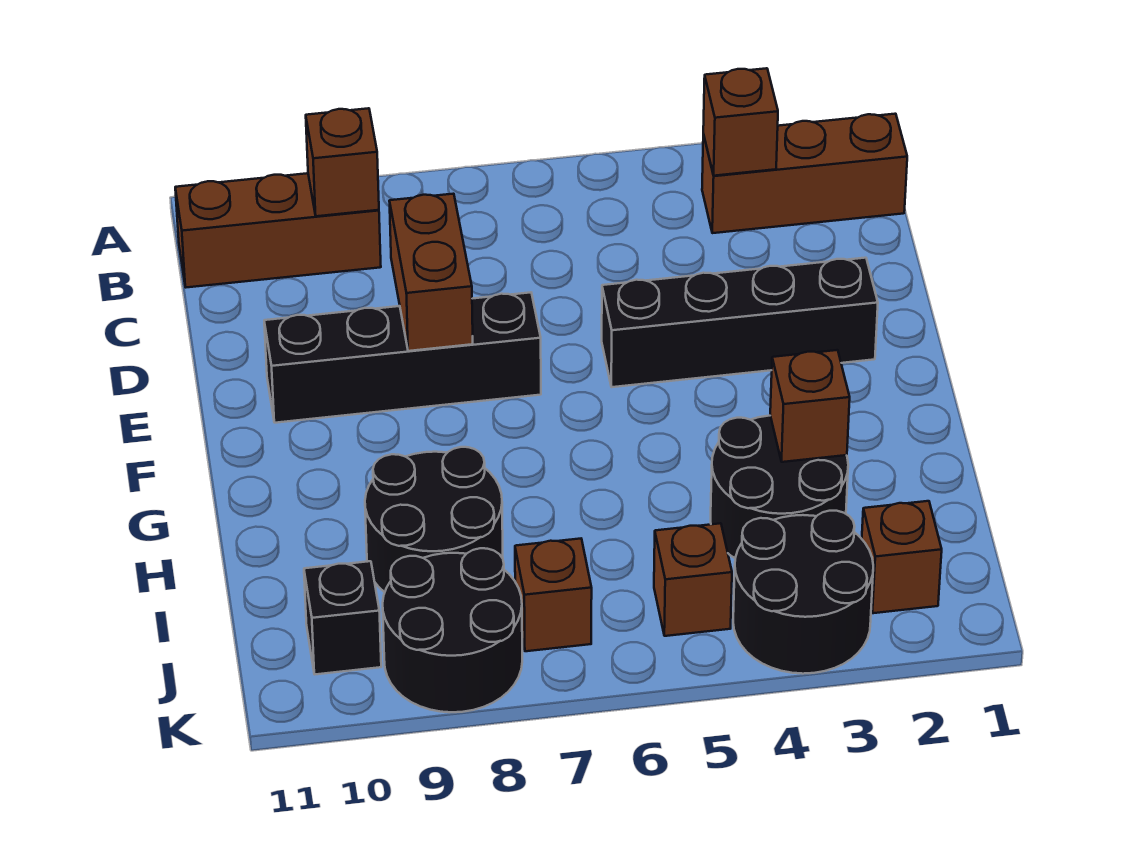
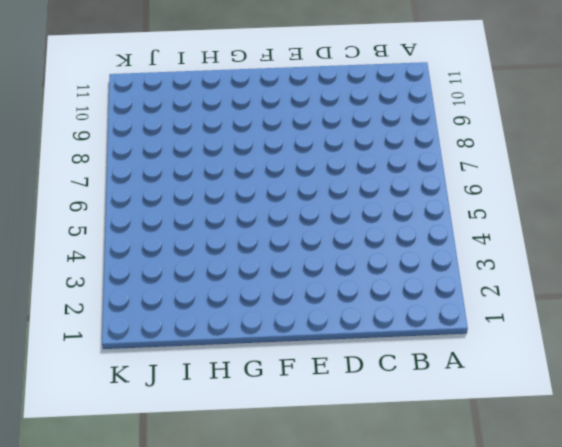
none -> brown 1x3 brick [702,114,907,233]
none -> brown 1x3 brick [175,173,381,287]
none -> black 1x4 brick [602,258,878,387]

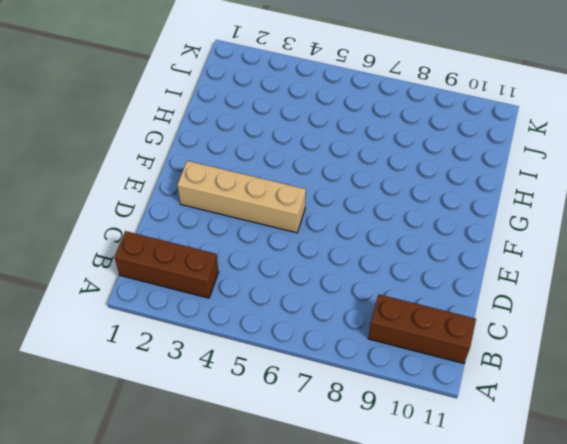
tan 1x4 brick [178,161,306,233] -> black 1x4 brick [602,258,878,387]
none -> black 1x4 brick [264,292,541,423]
none -> black 2x2 round brick [711,416,848,558]
none -> black 2x2 round brick [365,447,503,592]

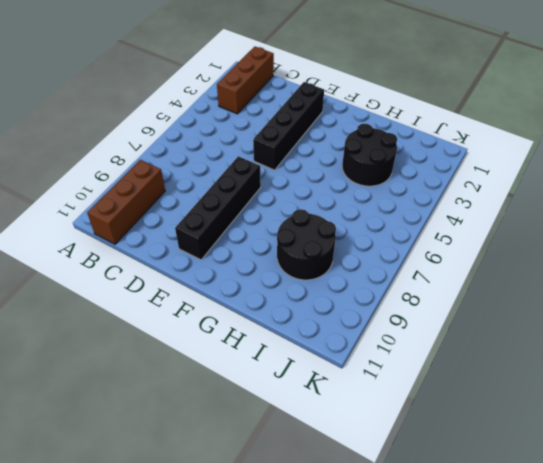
none -> brown 1x1 brick [862,501,942,613]
none -> black 2x2 round brick [733,511,873,674]
none -> brown 1x1 brick [654,523,732,636]

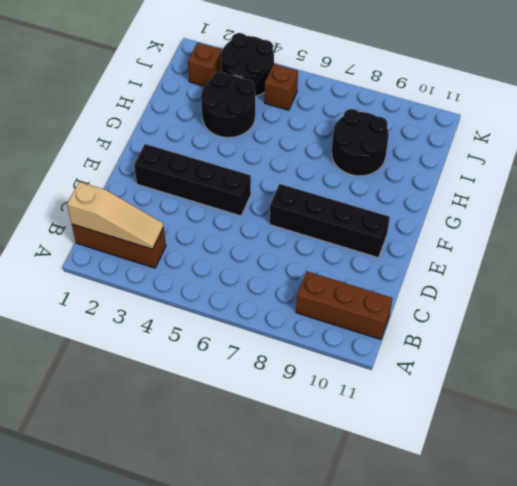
tan 1x3 slope [67,182,164,249] -> brown 1x1 brick [703,68,778,176]
none -> brown 1x1 brick [515,539,592,651]
none -> black 2x2 round brick [383,548,522,712]
none -> black 1x1 brick [304,561,381,674]

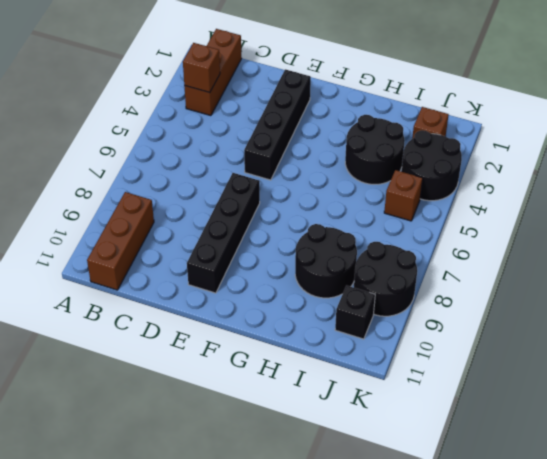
none -> brown 1x1 brick [515,539,592,651]
none -> brown 1x1 brick [306,108,379,216]
none -> brown 1x2 brick [389,194,473,351]

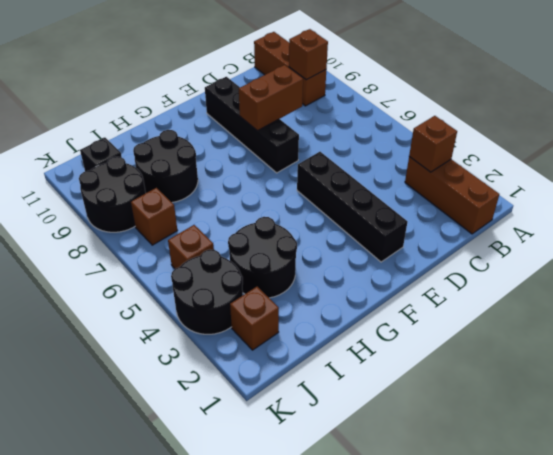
none -> brown 1x1 brick [770,350,850,462]

